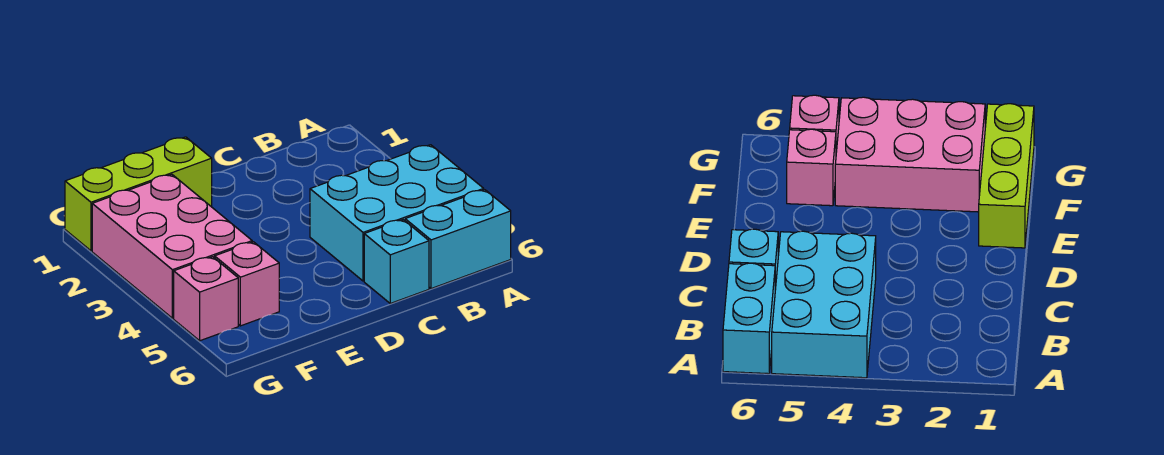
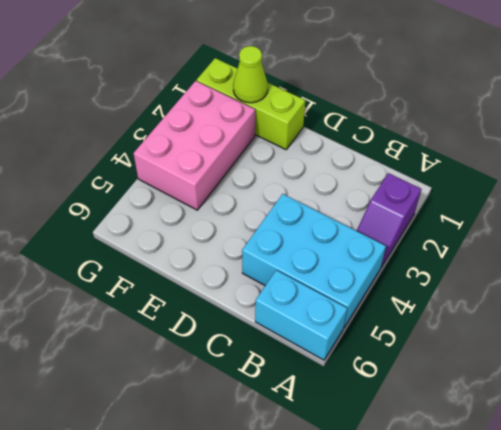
purple 1x2 slope [357,173,421,267] -> none
lime 1x1 cone [233,46,268,103] -> none
none -> cyan 1x1 brick [364,220,429,303]
none -> pink 1x1 brick [215,242,279,326]

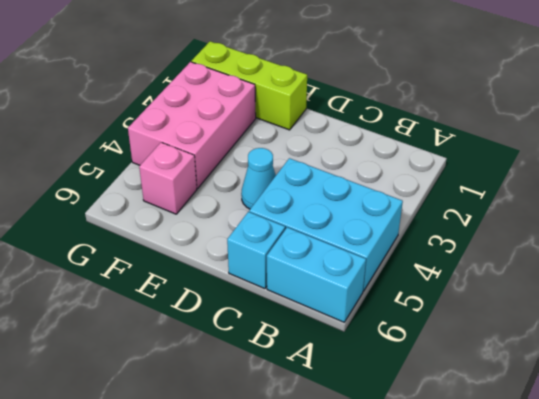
cyan 1x1 cone [241,148,276,209] -> none
none -> pink 1x1 brick [174,257,238,341]

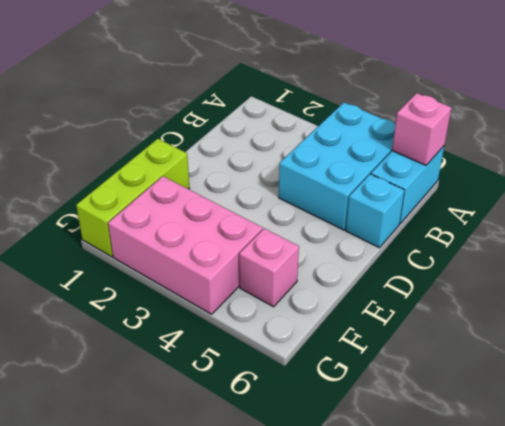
pink 1x1 brick [392,93,451,165] -> pink 1x1 brick moved to [174,257,238,341]

